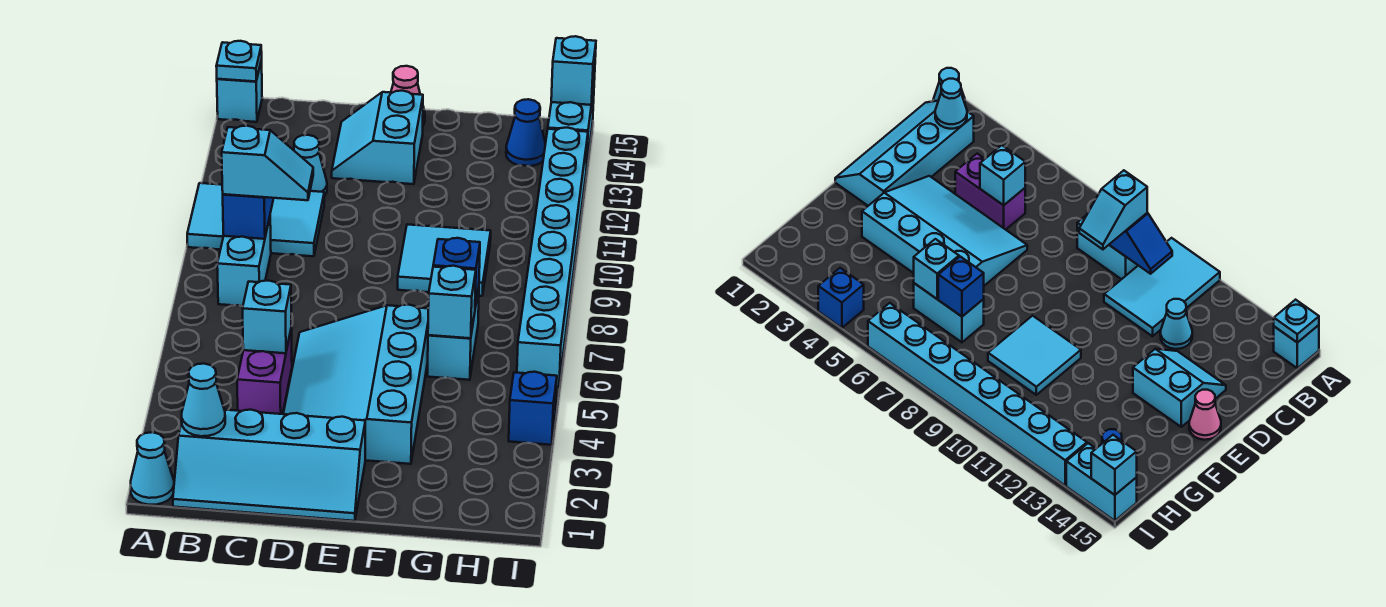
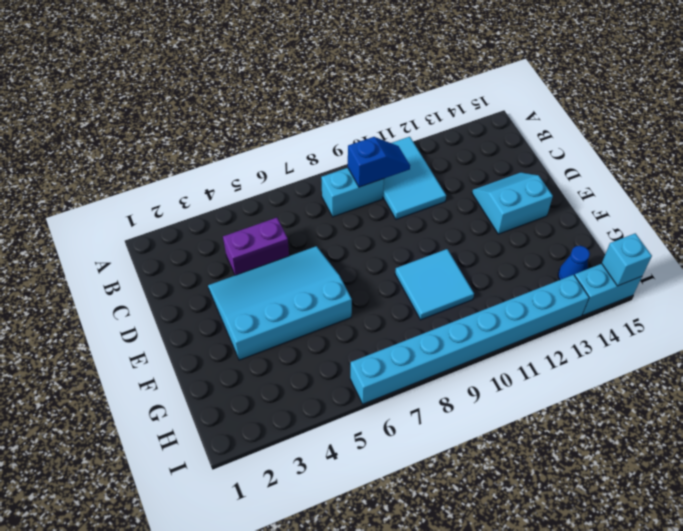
none -> cyan 1x1 cone [131,432,174,505]
none -> cyan 1x1 brick [217,60,262,122]
none -> cyan 2x4 slope [173,410,365,521]

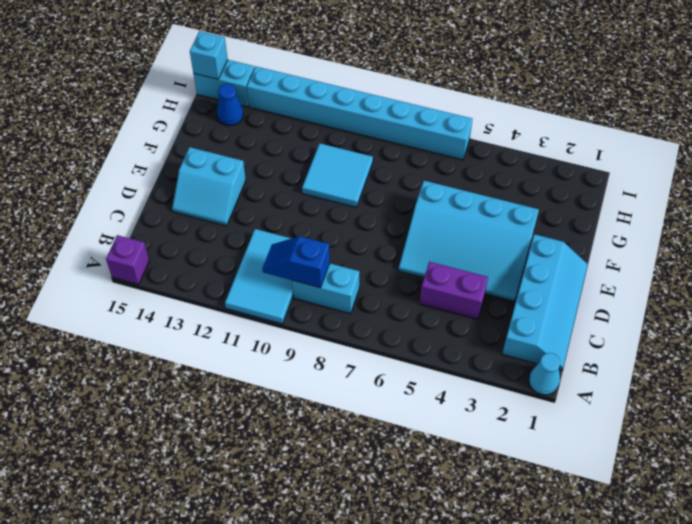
purple 1x1 brick [106,235,149,285] -> cyan 1x1 brick [217,60,262,122]
none -> cyan 1x1 cone [294,135,327,196]
none -> pink 1x1 cone [391,66,425,125]
none -> cyan 1x2 brick [427,288,479,380]

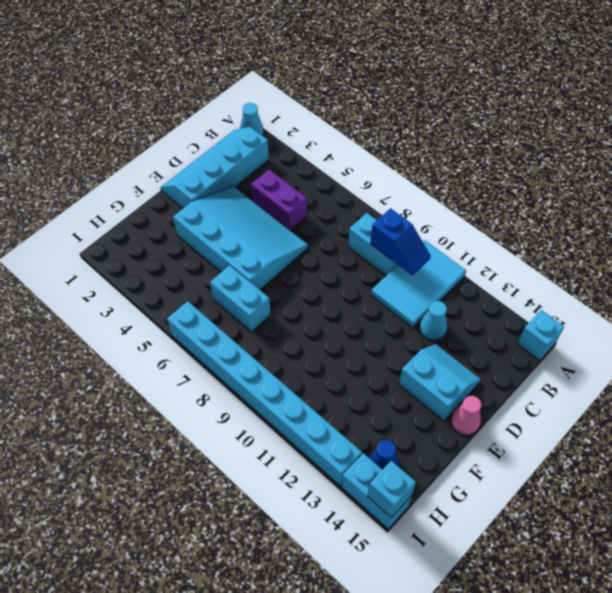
none -> cyan 2x2 tile [398,224,491,296]
none -> blue 1x1 brick [509,372,557,445]
none -> cyan 1x1 plate [216,41,262,82]

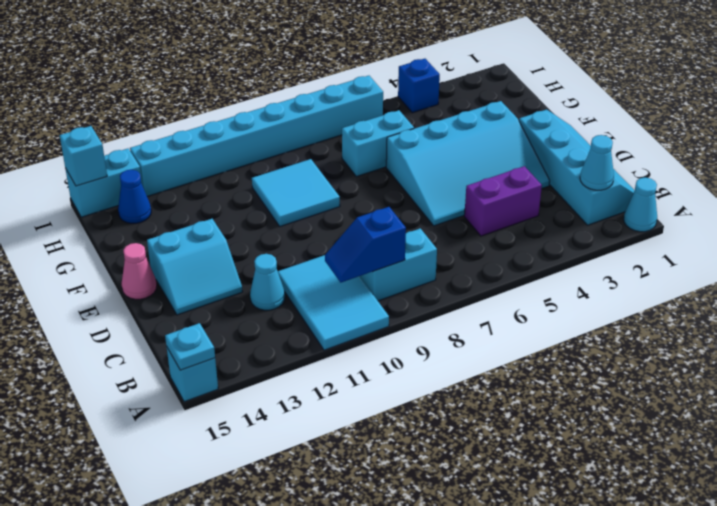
none -> cyan 1x1 brick [243,281,291,353]
none -> cyan 1x1 brick [428,266,476,338]
none -> blue 1x1 brick [433,238,480,307]

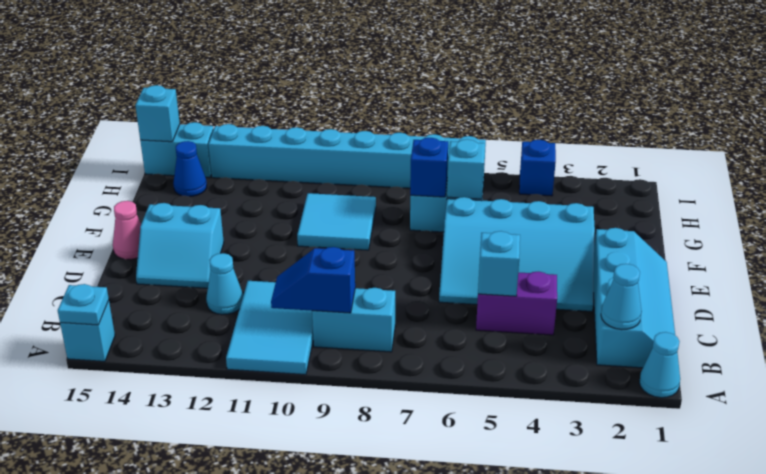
none -> cyan 1x2 slope [222,126,313,200]

